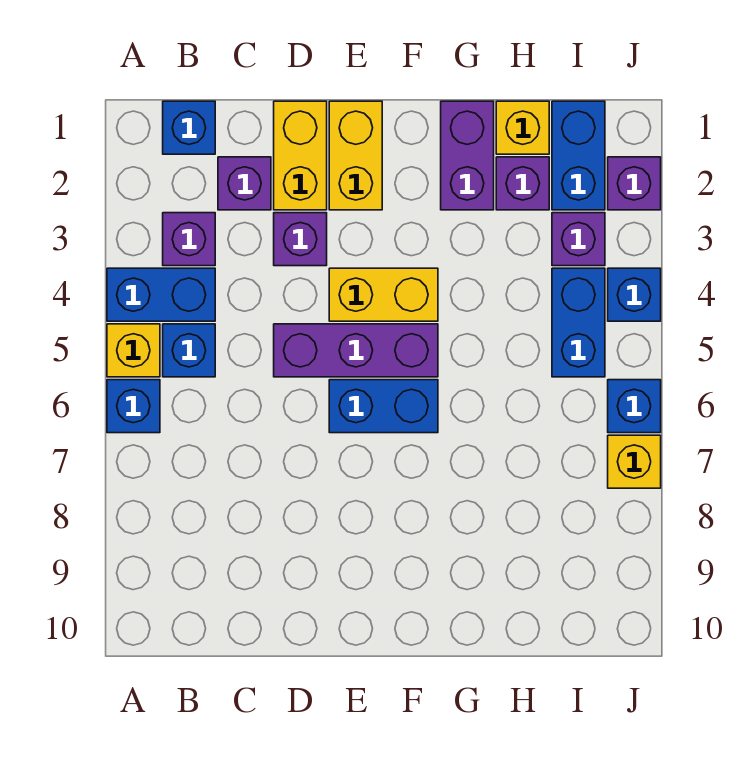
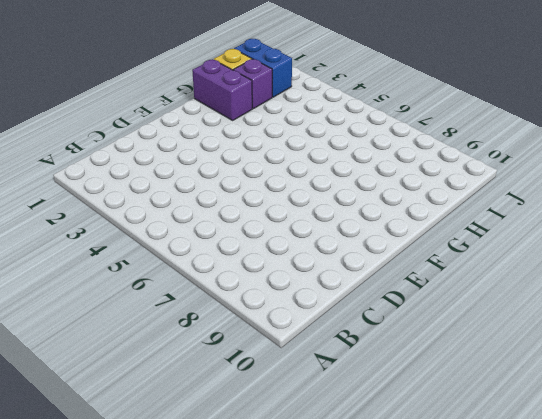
none -> blue 1x2 brick [107,268,215,321]
none -> yellow 1x1 brick [107,324,160,377]
none -> blue 1x1 brick [107,380,160,433]

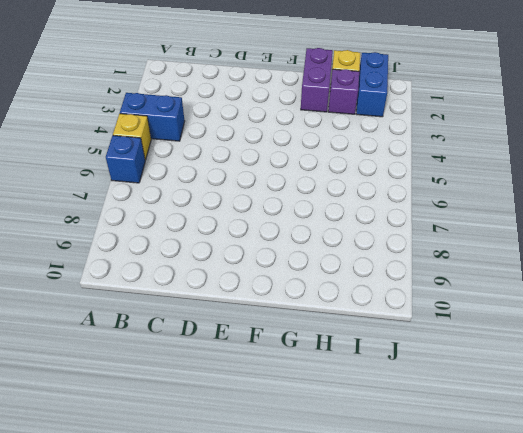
none -> blue 1x1 brick [163,101,215,154]
none -> purple 1x1 brick [163,213,215,266]
none -> blue 1x1 brick [163,324,215,377]

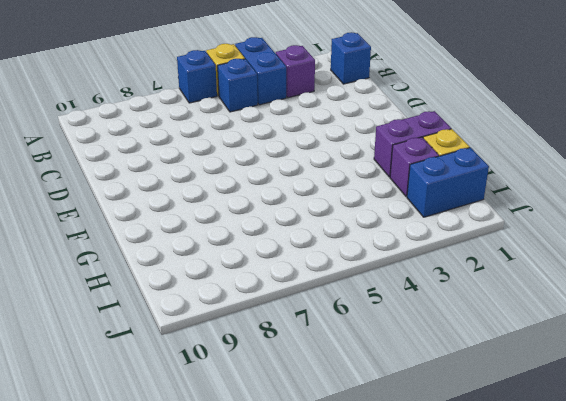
none -> purple 1x1 brick [218,157,271,210]
none -> yellow 1x2 brick [274,101,327,210]
none -> purple 1x1 brick [274,213,327,266]

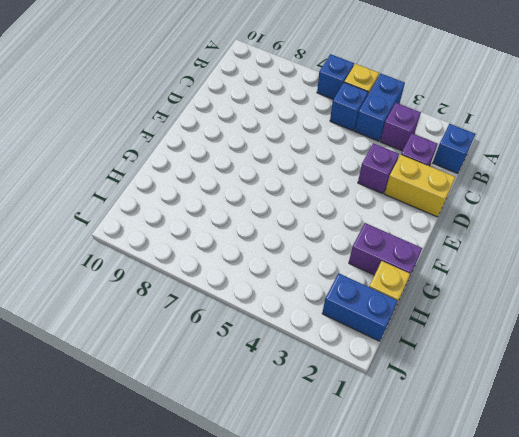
none -> purple 1x3 brick [274,324,438,377]
none -> yellow 1x2 brick [329,101,382,210]
none -> yellow 1x2 brick [329,268,438,321]

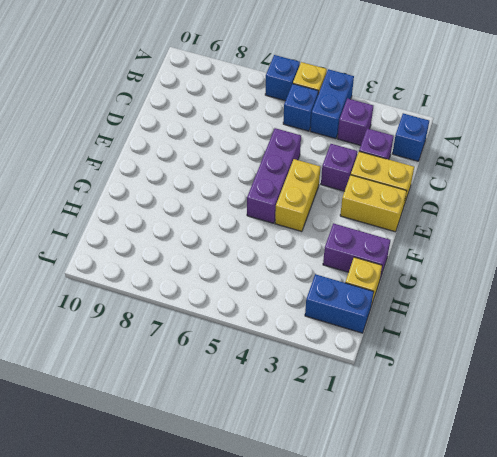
none -> blue 1x2 brick [329,380,438,433]
none -> purple 1x1 brick [496,157,549,210]
none -> purple 1x1 brick [552,213,605,266]

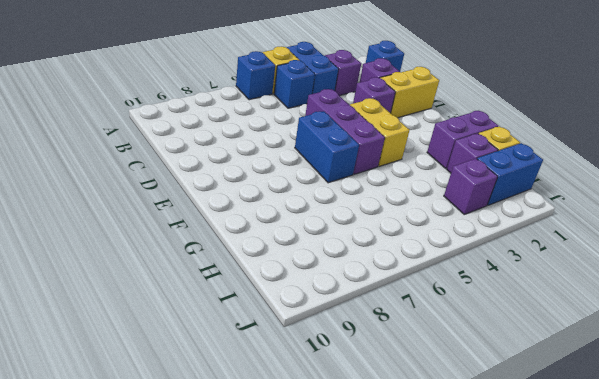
none -> yellow 1x2 brick [329,101,382,210]
none -> blue 1x2 brick [552,268,605,377]
none -> purple 1x1 brick [608,157,661,210]

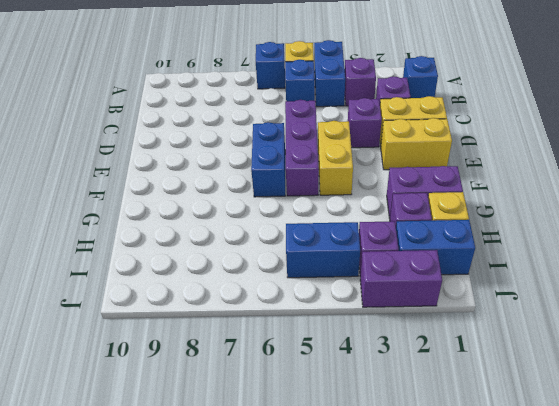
purple 1x2 brick [360,250,442,307] -> purple 1x1 brick [608,157,661,210]
none -> blue 1x1 brick [608,268,661,321]
none -> blue 1x1 brick [608,380,661,433]
none -> yellow 1x1 brick [608,435,661,488]

